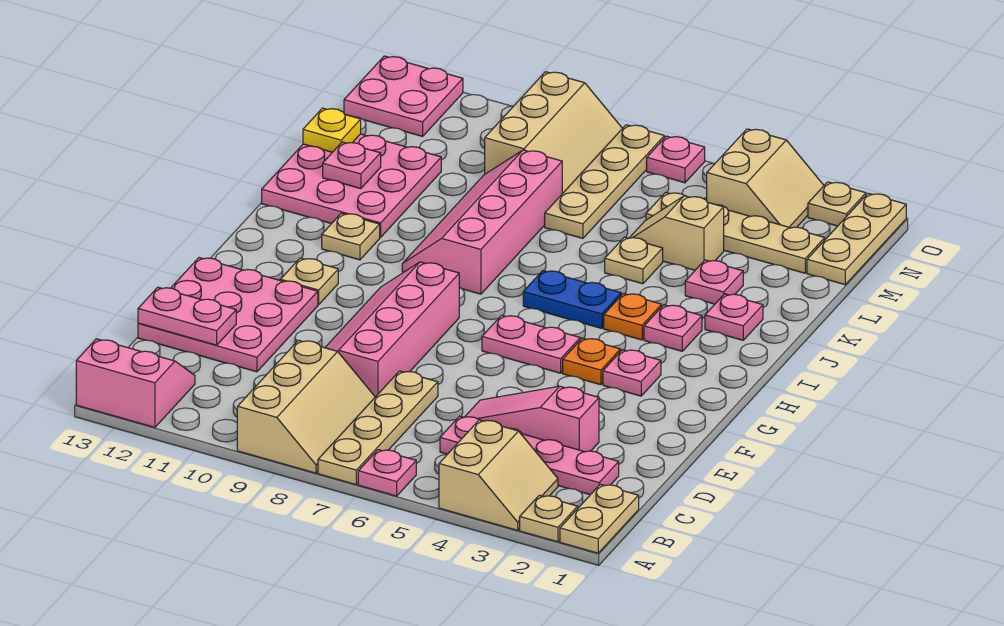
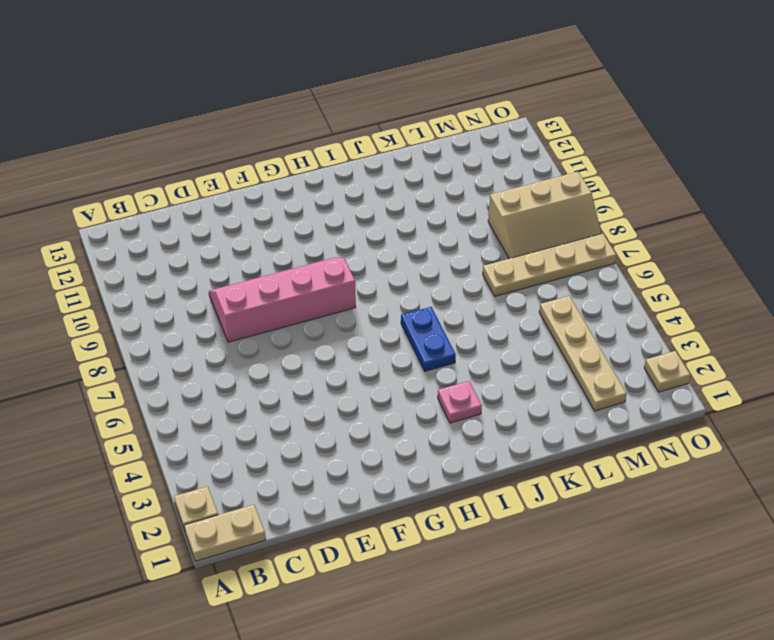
none -> tan 2x2 slope [439,420,558,530]
none -> pink 1x1 plate [358,450,416,496]
none -> tan 1x4 plate [318,371,438,485]
none -> tan 2x3 slope [237,340,375,473]

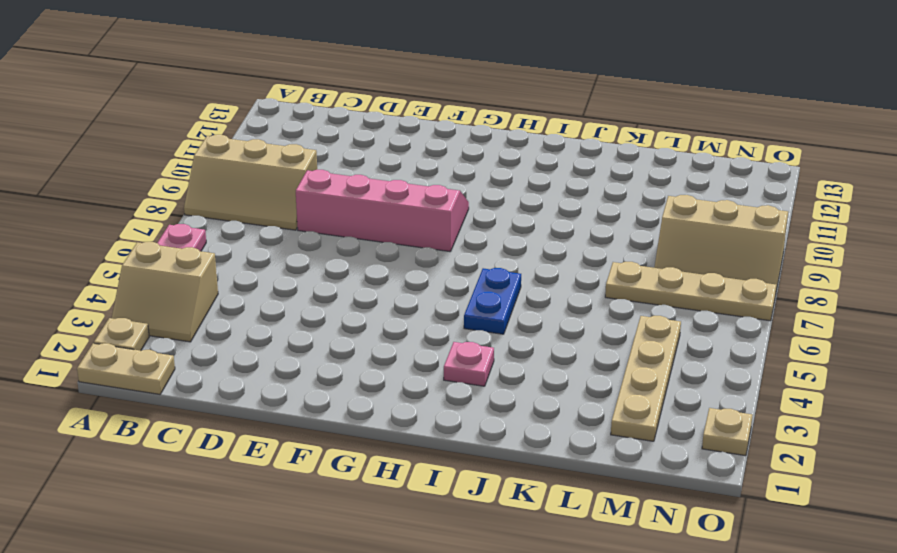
none -> tan 1x4 plate [318,371,438,485]
none -> pink 2x2 slope [76,339,195,428]
none -> pink 1x4 plate [440,416,619,495]
none -> pink 1x3 slope [465,386,599,452]

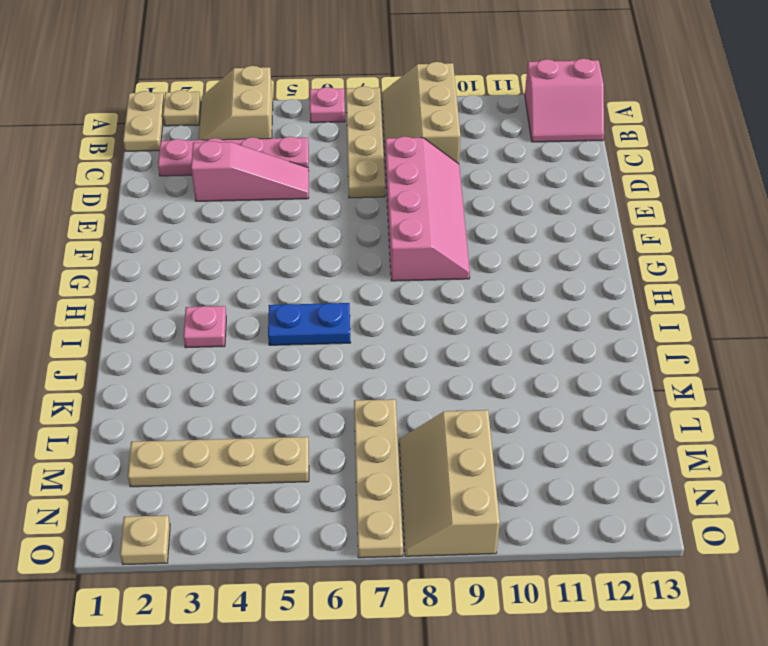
none -> pink 3x3 plate [138,258,318,372]
none -> pink 1x1 plate [603,350,661,396]
none -> orange 1x1 plate [563,338,621,385]
none -> pink 1x2 plate [482,315,580,373]

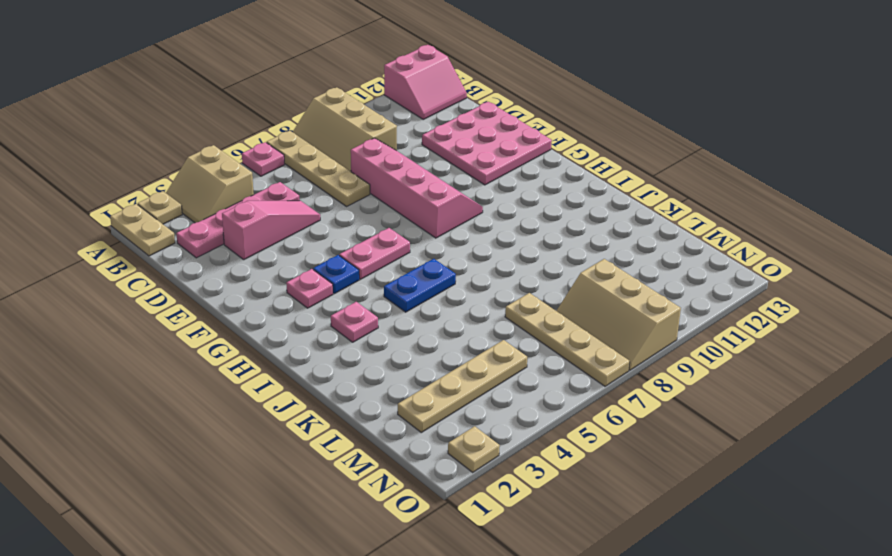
blue 1x1 plate [313,255,359,294] -> orange 1x1 plate [563,338,621,385]
none -> tan 1x1 plate [280,258,338,305]
none -> orange 1x1 plate [604,293,662,340]
none -> pink 2x4 slope [402,150,562,294]
none -> tan 1x1 plate [322,213,380,260]

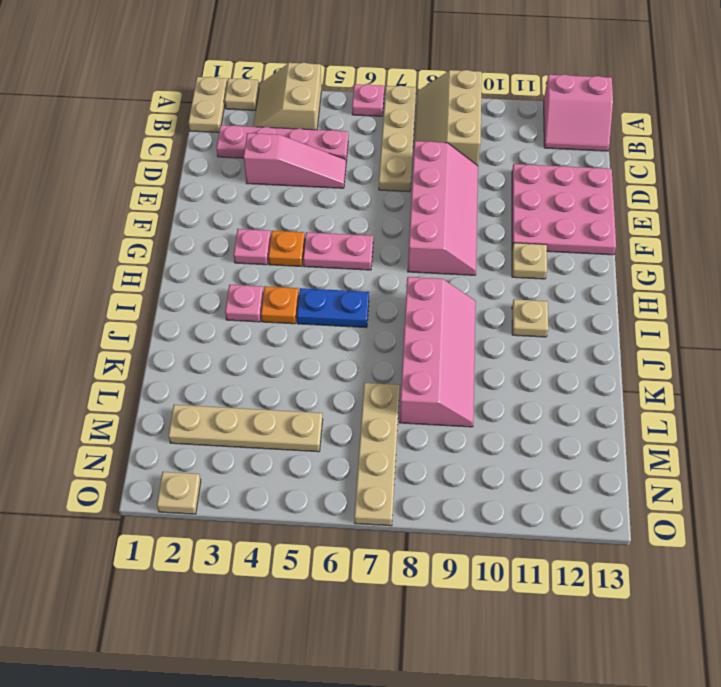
none -> pink 1x1 plate [705,294,763,340]
none -> pink 3x3 plate [262,134,441,237]
none -> pink 1x1 plate [685,260,743,304]
none -> tan 1x1 plate [605,237,663,284]

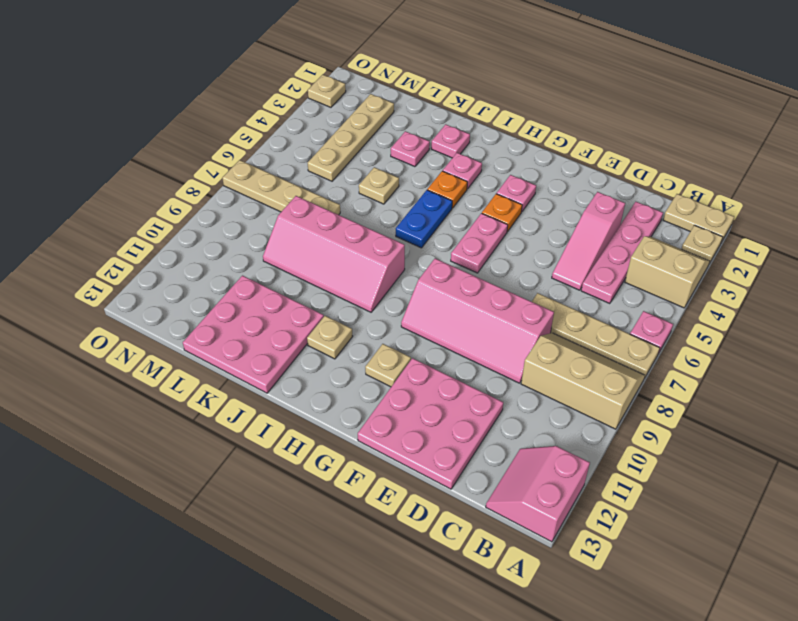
none -> tan 1x2 slope [630,196,724,270]
none -> tan 1x3 plate [807,193,906,285]
none -> tan 2x3 slope [485,72,623,194]
none -> tan 2x2 slope [707,129,824,228]

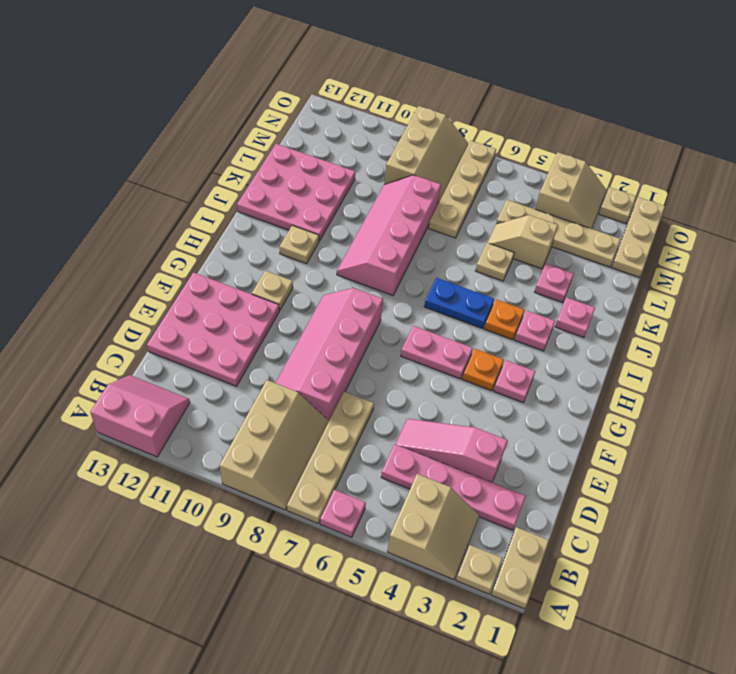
none -> pink 2x2 plate [344,56,463,136]
none -> pink 1x1 plate [647,136,705,183]
none -> pink 1x2 plate [138,287,236,345]
none -> pink 1x1 plate [323,142,381,189]

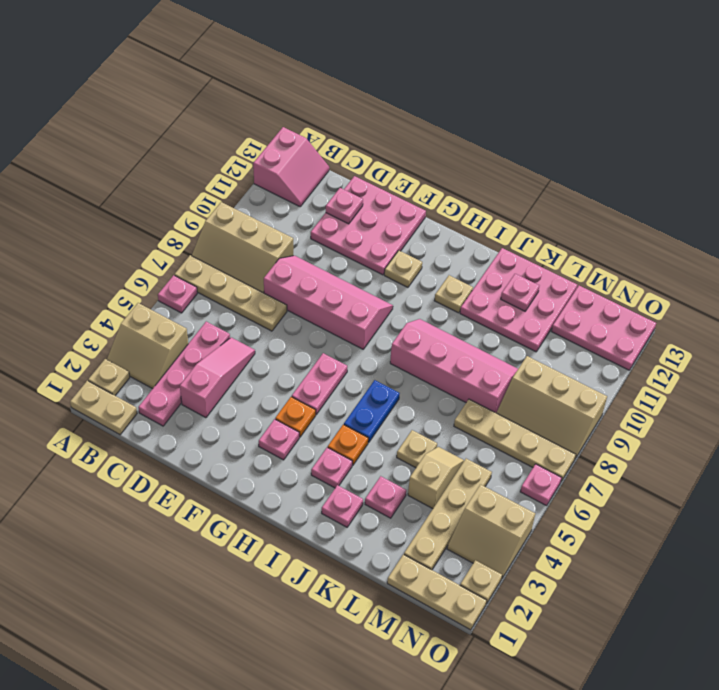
pink 1x1 plate [326,188,363,224] -> pink 1x2 plate [138,287,236,345]
pink 2x3 plate [551,286,656,370] -> pink 2x2 plate [344,56,463,136]
none -> yellow 1x1 plate [303,108,361,152]

